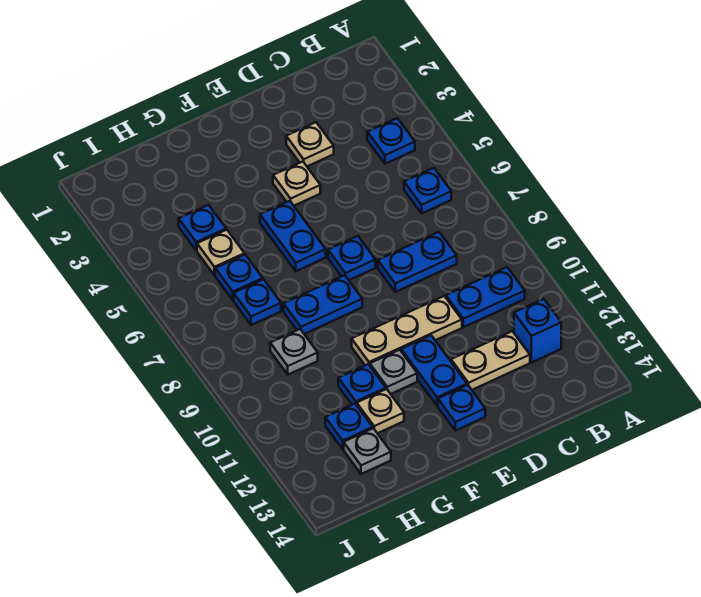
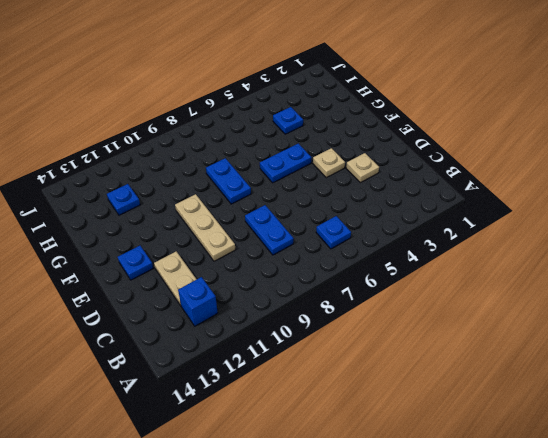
none -> blue 1x1 plate [367,118,415,164]
none -> blue 1x2 plate [446,267,525,327]
none -> blue 1x1 plate [328,236,375,280]

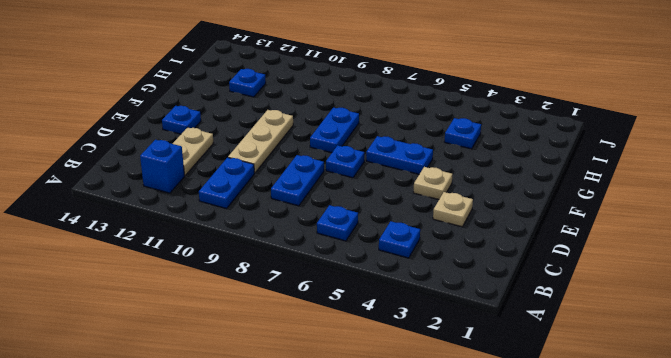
none -> blue 1x2 plate [401,335,467,406]
none -> grey 1x1 plate [370,350,417,394]
none -> blue 1x1 plate [338,364,386,405]

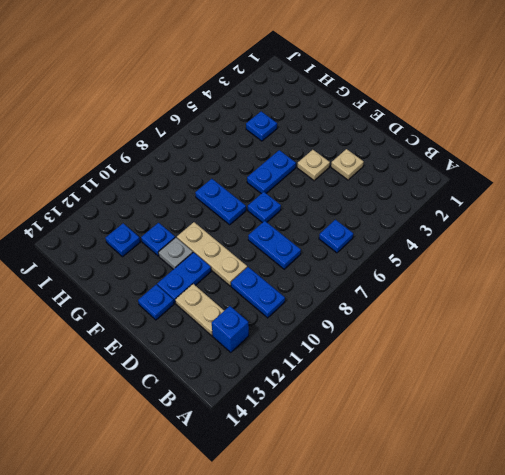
none -> blue 1x1 plate [367,118,415,164]
none -> tan 1x1 plate [357,389,404,433]
none -> tan 1x1 plate [197,230,244,275]

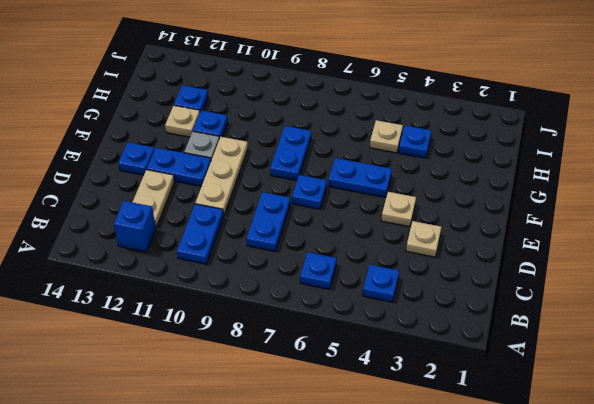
none -> blue 1x1 plate [215,255,263,300]
none -> blue 1x1 plate [234,279,281,325]
none -> grey 1x1 plate [270,329,318,375]

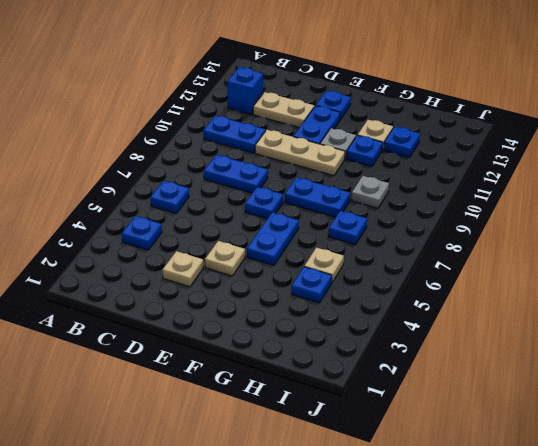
none -> blue 1x1 plate [215,255,263,300]
none -> grey 1x1 plate [344,428,391,474]

